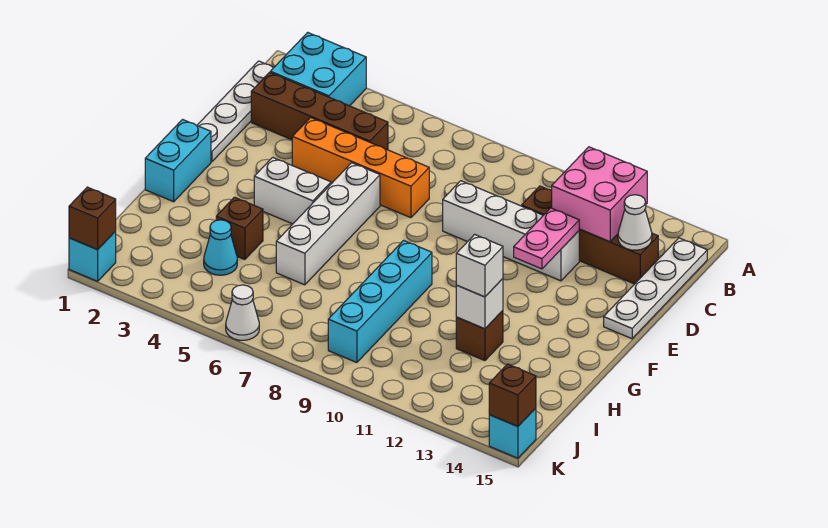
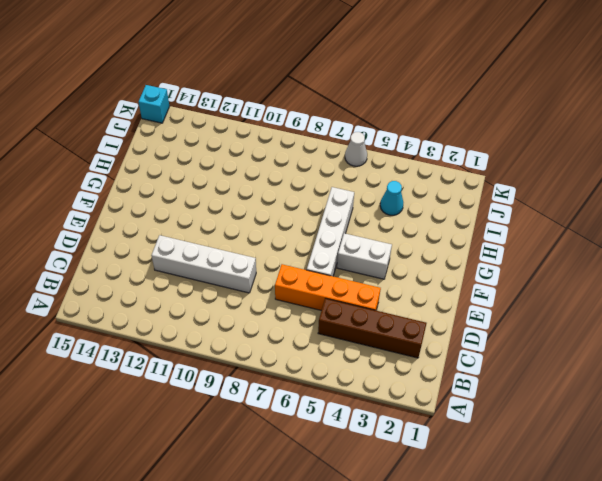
none -> cyan 2x2 brick [270,32,366,106]
none -> white 1x4 plate [197,61,274,162]
none -> white 1x4 plate [604,238,707,339]

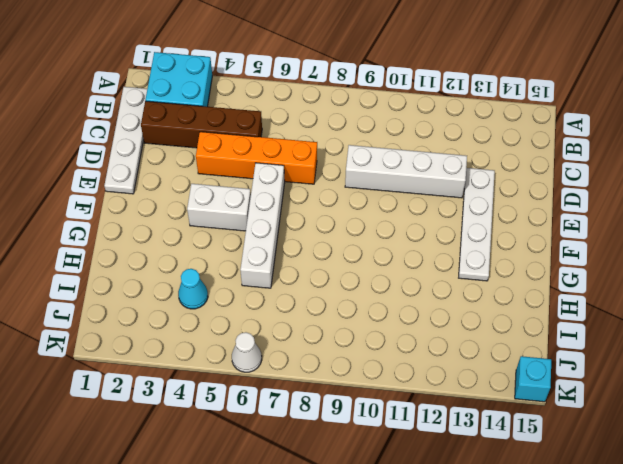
white 1x4 plate [459,168,495,281] -> white 1x4 plate moved to [604,238,707,339]
none -> brown 1x4 brick [522,186,658,284]
none -> cyan 1x2 brick [145,120,211,202]
none -> cyan 1x4 brick [328,240,432,363]

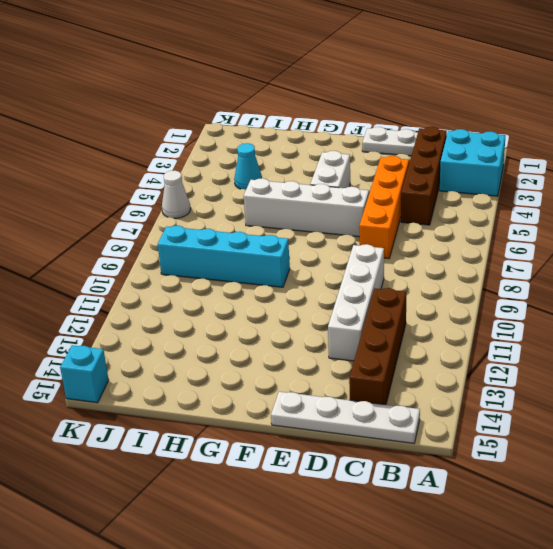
none -> cyan 1x2 brick [145,120,211,202]
none -> brown 1x1 brick [216,197,263,260]
none -> brown 1x1 brick [456,311,503,361]

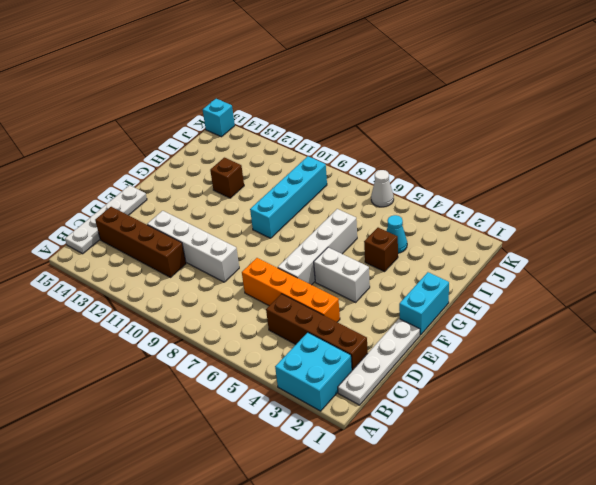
none -> cyan 1x1 brick [69,231,116,281]
none -> pink 2x2 brick [552,147,647,242]
none -> white 1x1 cone [618,195,652,250]

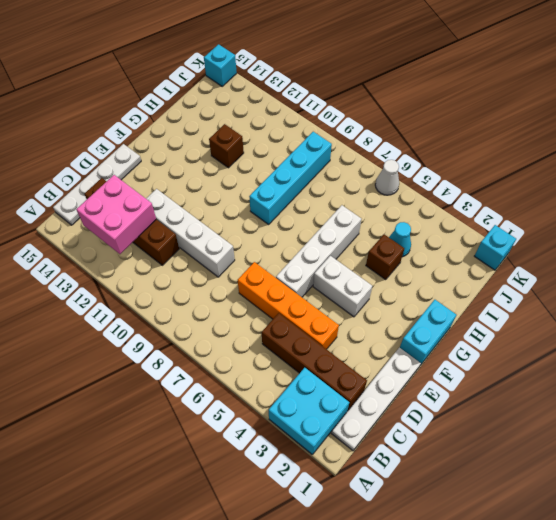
none -> white 1x1 cone [618,195,652,250]
none -> pink 1x2 plate [514,208,579,269]
none -> white 1x1 brick [456,279,503,329]

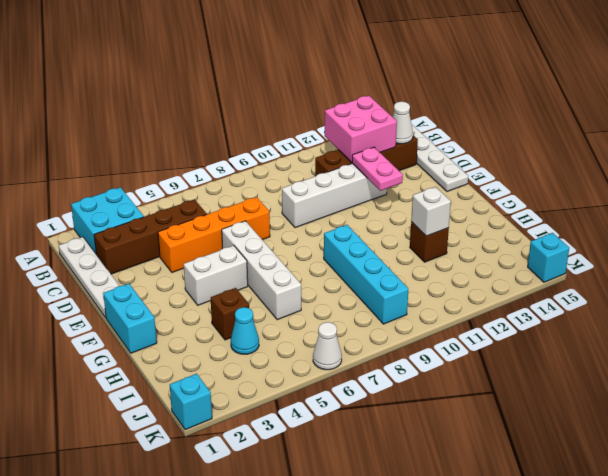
none -> brown 1x1 brick [69,187,116,250]
none -> brown 1x1 brick [489,364,536,426]
none -> white 1x1 brick [456,234,503,297]

